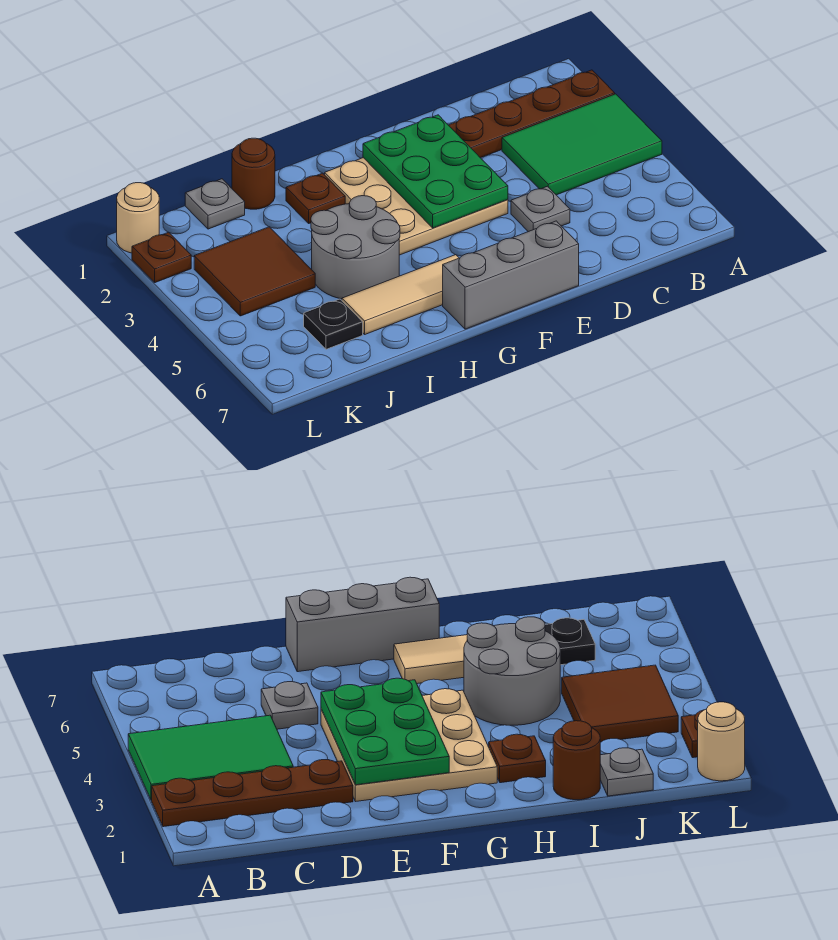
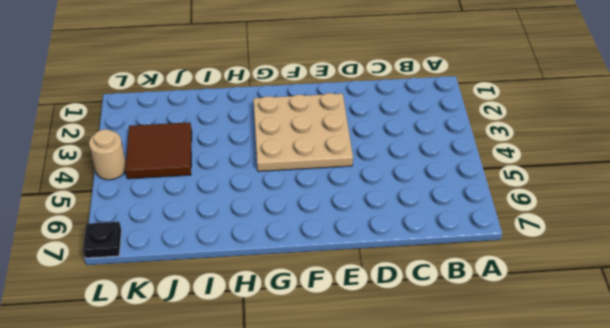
tan 1x1 round brick [89,129,126,180] -> tan 1x1 round brick moved to [117,183,159,253]
black 1x1 plate [83,222,121,258] -> black 1x1 plate moved to [304,299,363,349]
none -> brown 1x4 plate [449,70,615,158]
none -> green 2x3 tile [502,94,662,195]
none -> grey 1x1 plate [511,186,570,232]

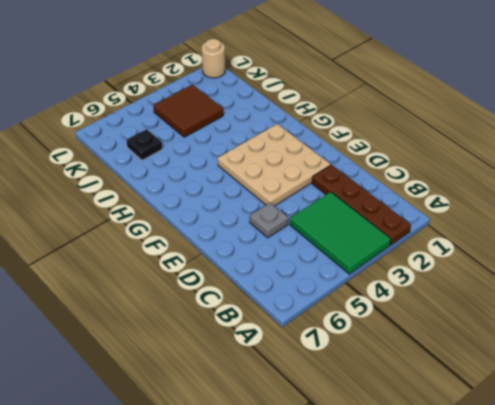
none -> grey 1x3 brick [443,221,579,329]
none -> tan 1x3 tile [342,255,459,334]
none -> brown 1x1 plate [286,173,345,223]

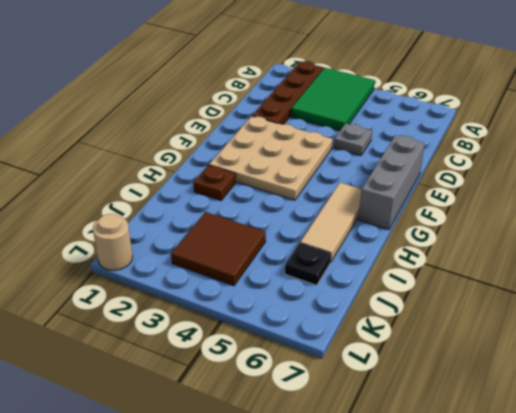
none -> grey 2x2 round brick [311,196,400,299]
none -> brown 1x1 round brick [232,138,275,209]
none -> grey 1x1 plate [185,179,245,229]

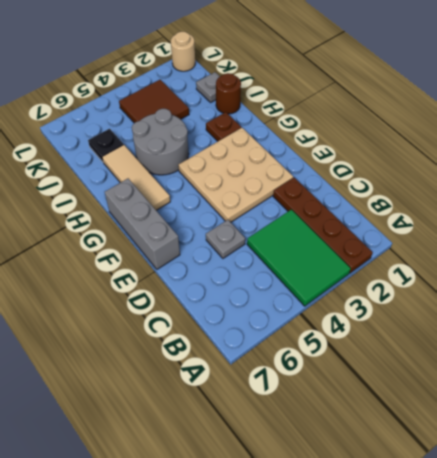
none -> brown 1x1 plate [132,232,191,283]
none -> green 2x3 plate [363,115,508,228]

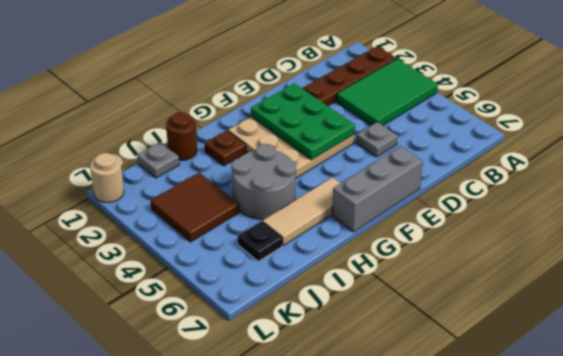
none -> brown 1x1 plate [132,232,191,283]

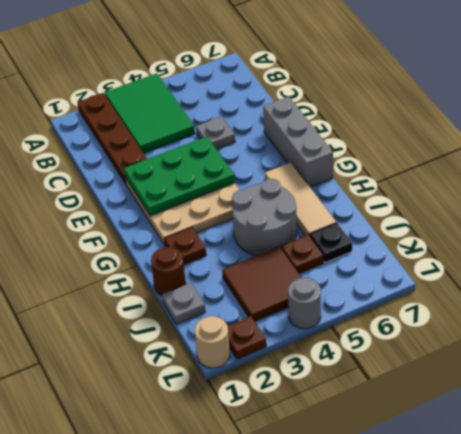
brown 1x1 plate [281,235,324,273] -> none
grey 1x1 round brick [288,278,321,329] -> none

